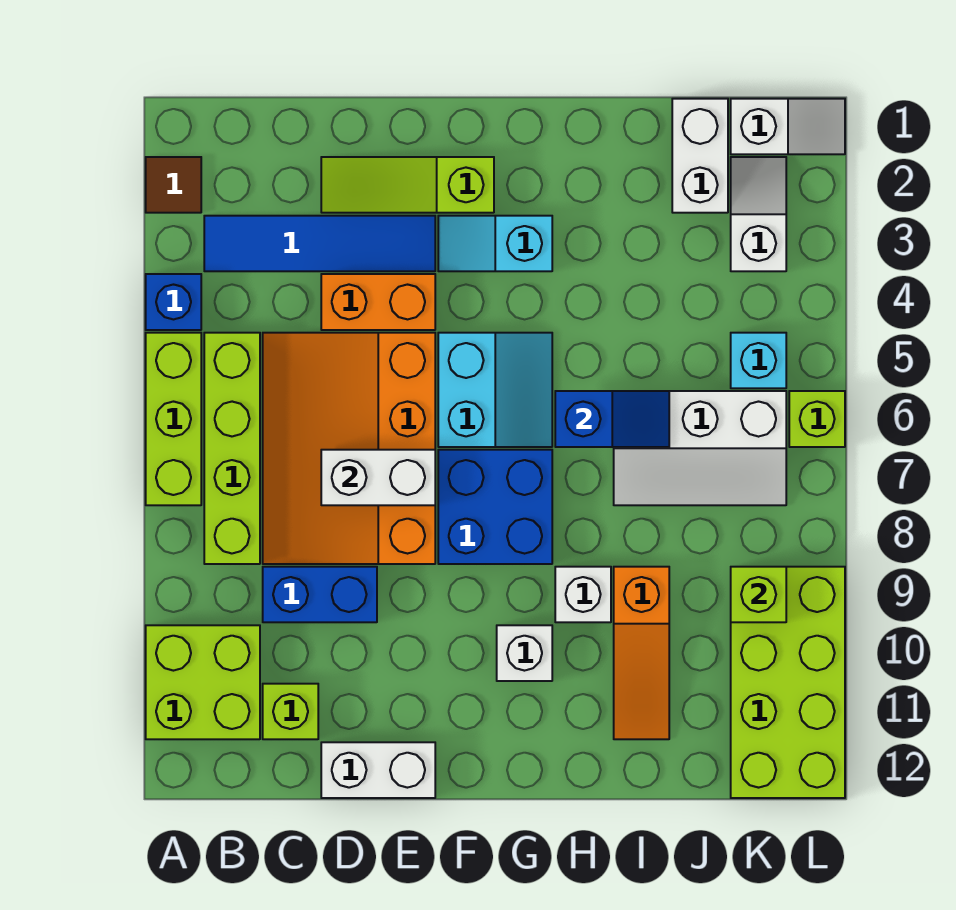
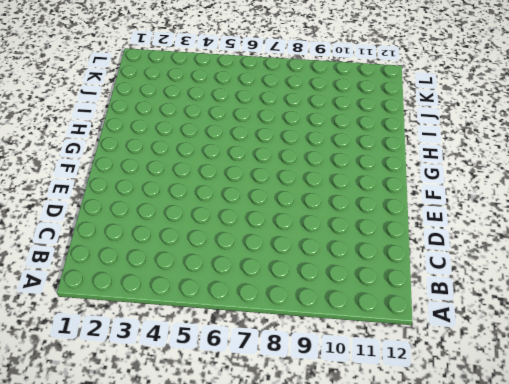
none -> brown 1x1 tile [146,157,201,213]
none -> blue 1x1 brick [146,274,201,330]
none -> lime 1x3 brick [146,333,201,505]

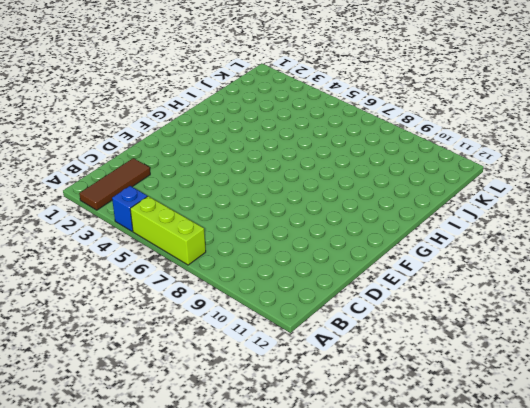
brown 1x3 tile [79,158,150,210] -> brown 1x1 tile [146,157,201,213]
none -> lime 2x2 brick [146,625,260,739]
none -> blue 1x4 tile [204,216,435,271]
none -> lime 1x4 brick [204,333,260,564]

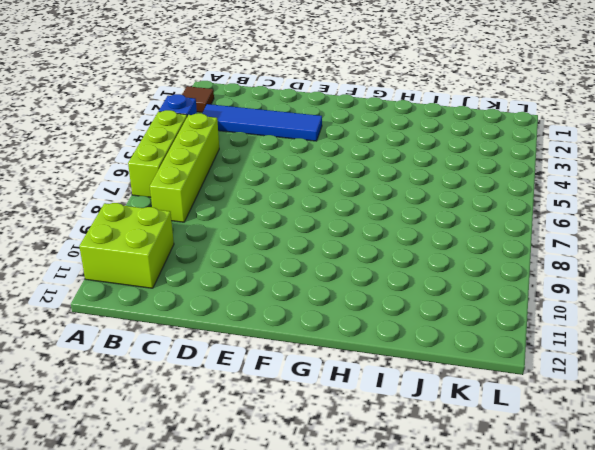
none -> orange 3x4 slope [263,333,435,564]
none -> blue 1x2 brick [263,567,377,622]
none -> lime 1x1 brick [263,684,318,739]

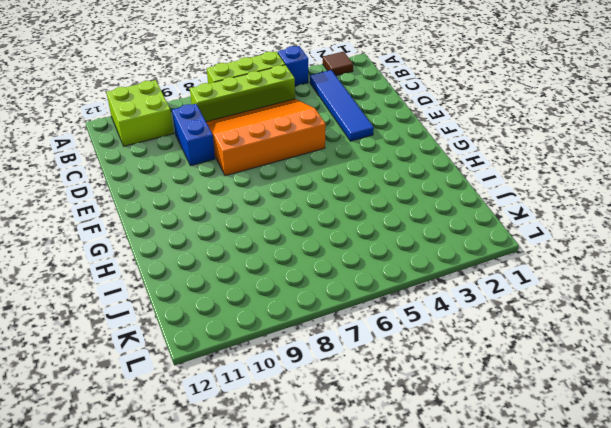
none -> lime 1x1 brick [263,684,318,739]
none -> lime 1x3 slope [321,157,494,213]
none -> orange 1x2 brick [321,274,435,330]

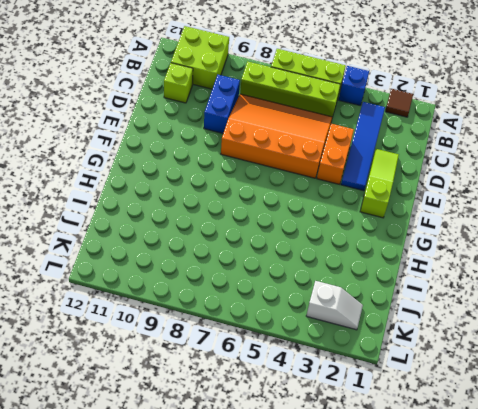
none -> white 1x2 brick [321,742,435,798]
none -> cyan 1x2 slope [438,216,552,271]
none -> cyan 2x2 slope [438,333,552,447]

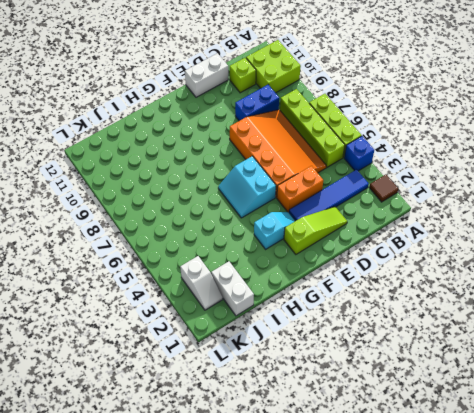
none -> blue 2x2 brick [438,450,552,564]
none -> white 1x1 brick [497,625,552,681]
none -> white 1x1 brick [555,567,611,622]

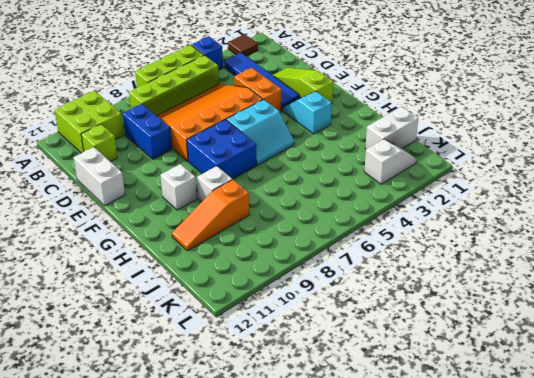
none -> white 2x3 slope [614,391,786,505]
none -> white 1x2 slope [731,99,845,154]
none -> cyan 1x1 brick [731,333,786,388]

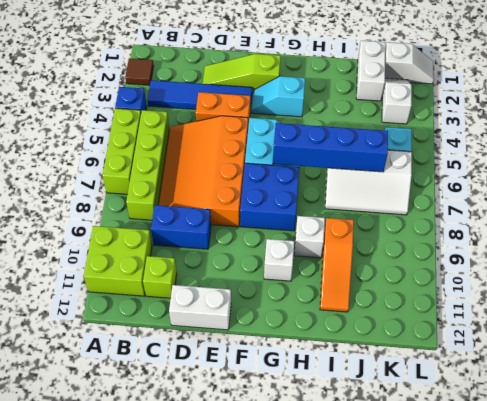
blue 1x4 brick [273,123,388,172] -> blue 1x2 slope [555,391,669,447]
none -> lime 2x4 brick [731,567,845,798]
none -> lime 1x1 brick [789,391,845,447]
none -> white 1x2 brick [321,450,435,505]

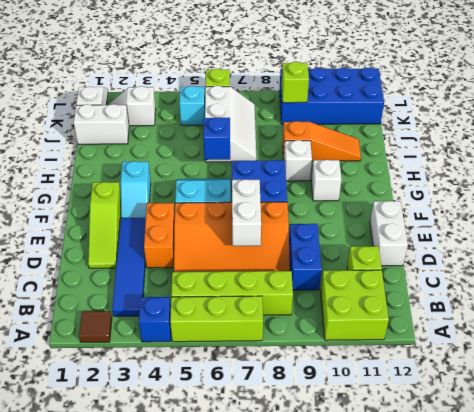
blue 2x4 brick [279,68,384,125] -> lime 2x4 brick [731,567,845,798]

